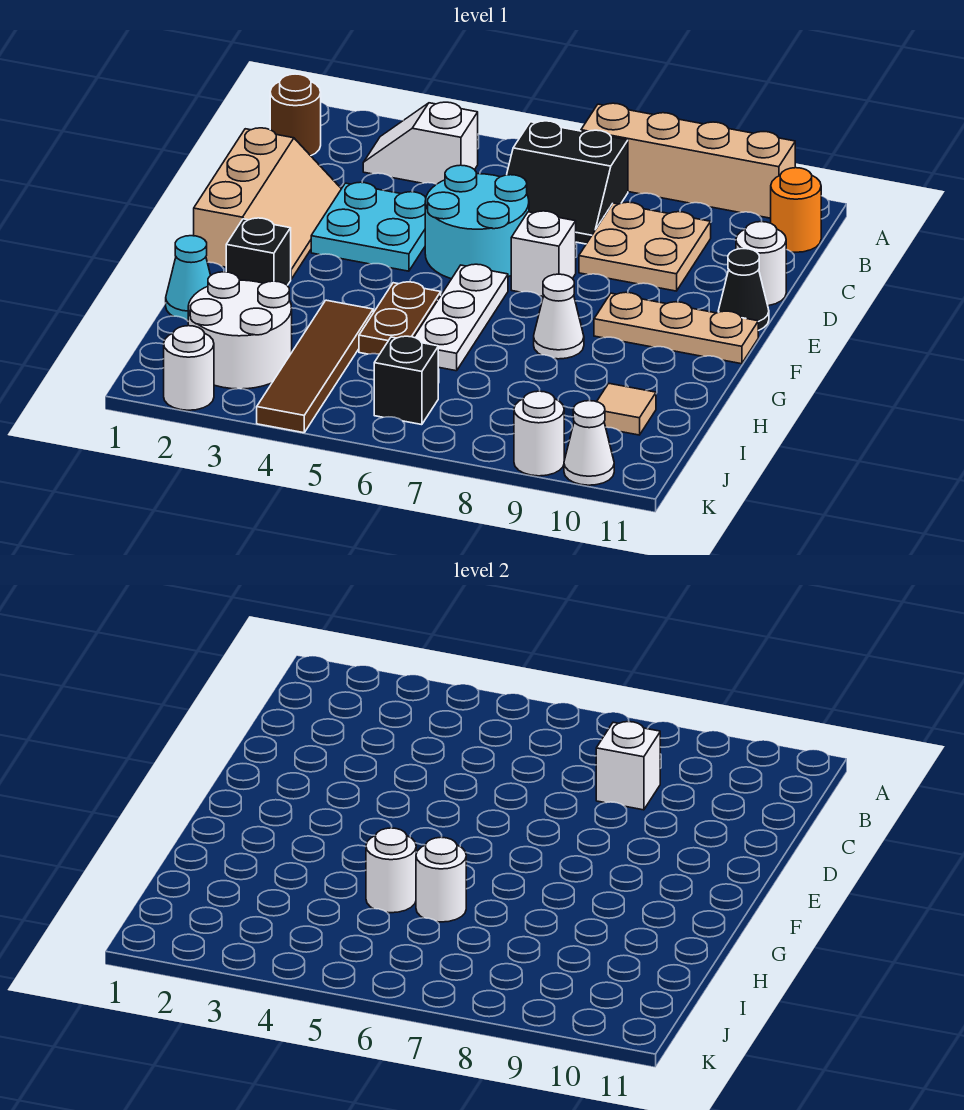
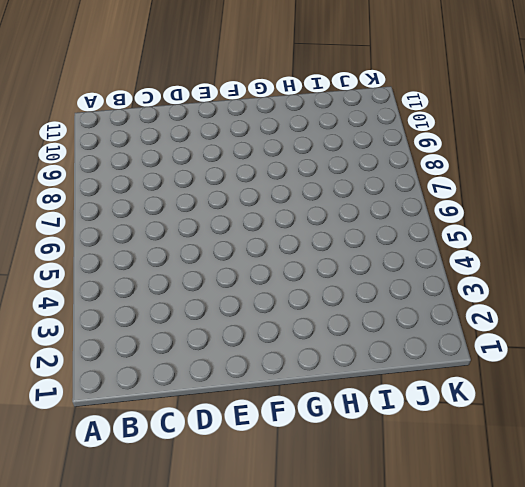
none -> tan 1x4 brick [581,103,795,218]
none -> brown 1x1 round brick [270,74,321,156]
none -> white 1x2 slope [363,102,478,184]

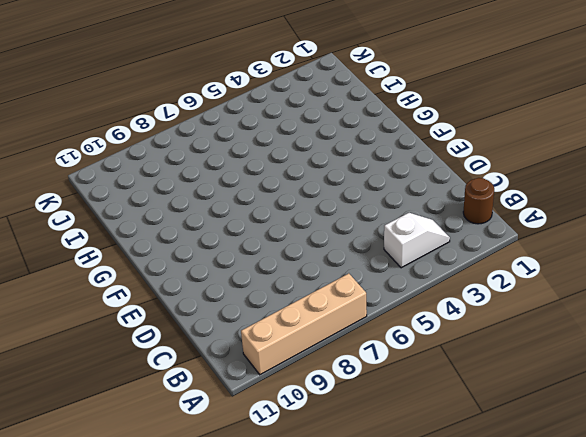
none -> black 2x2 slope [507,121,628,244]
none -> orange 1x1 round brick [771,168,821,252]
none -> tan 2x2 plate [579,202,711,291]

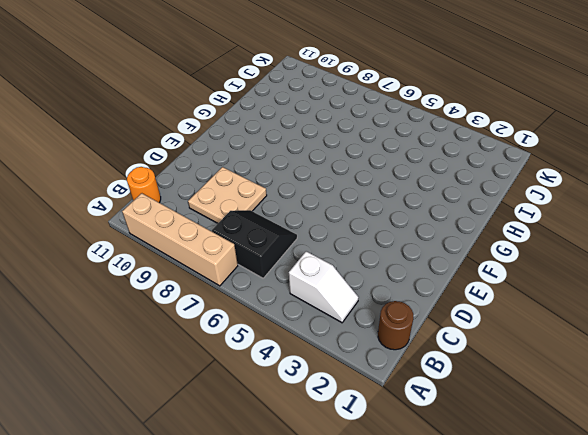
none -> tan 2x3 slope [194,128,341,279]
none -> cyan 2x2 plate [311,182,426,271]
none -> cyan 2x2 round brick [425,165,529,279]

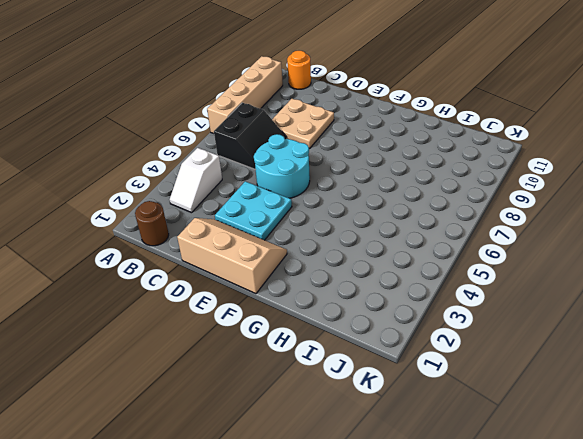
none -> white 1x1 round brick [736,222,786,306]
none -> white 1x1 brick [511,211,576,296]
none -> black 1x1 cone [718,249,769,331]

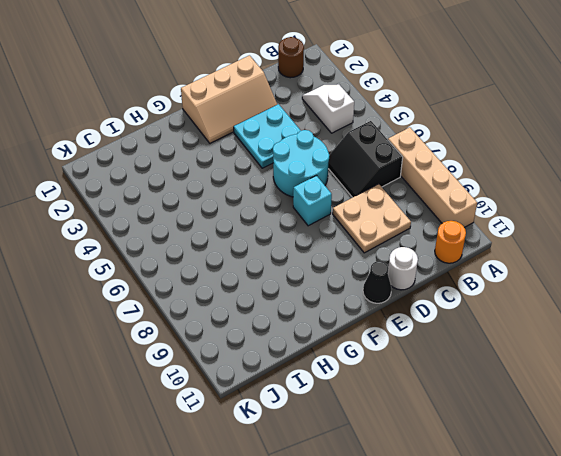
cyan 1x1 brick [293,176,332,226] -> white 1x1 brick [511,211,576,296]
none -> white 1x3 plate [414,264,508,371]
none -> tan 1x3 plate [594,292,758,364]
none -> black 1x1 brick [226,218,291,285]

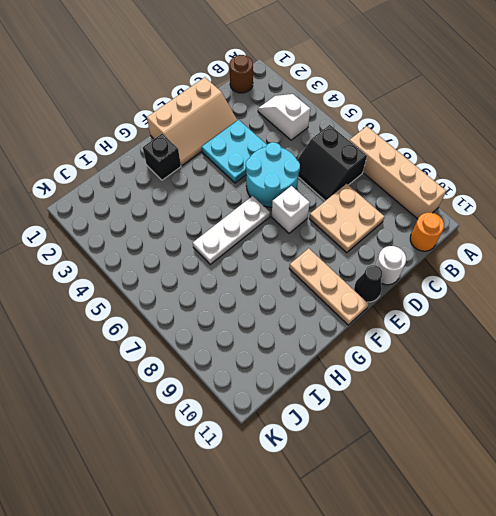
none -> brown 1x2 plate [359,282,441,354]
none -> white 1x1 cone [534,274,584,359]
none -> cyan 1x1 cone [166,236,211,320]

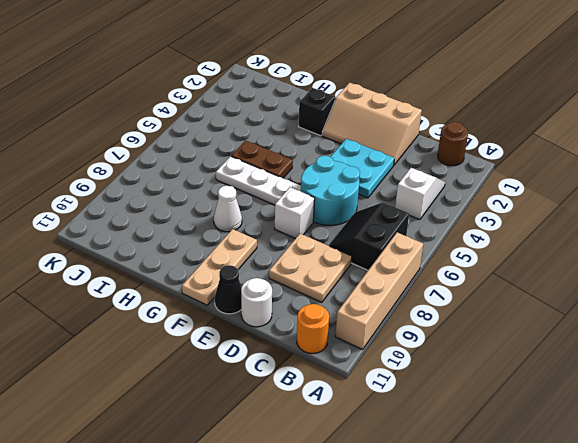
none -> cyan 1x1 cone [166,236,211,320]
none -> brown 1x4 tile [257,300,373,433]
none -> white 2x2 round brick [188,272,292,389]

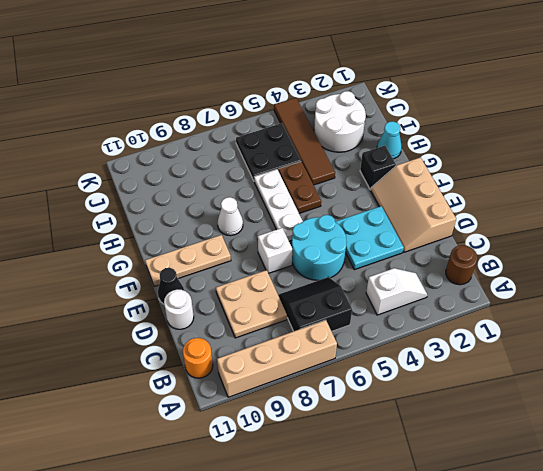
black 2x2 plate [236,123,301,181] -> black 1x1 brick [374,336,438,425]
none -> tan 1x1 tile [597,383,656,435]
none -> white 1x1 round brick [164,326,214,410]
none -> white 1x1 round brick [514,391,564,476]

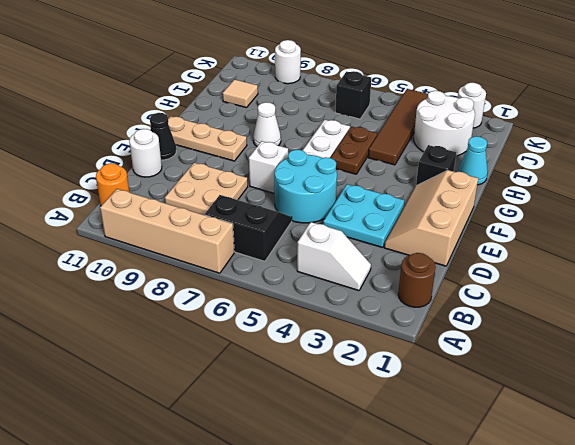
none -> white 1x1 cone [564,401,614,485]
none -> white 1x1 brick [596,722,660,810]
none -> white 1x1 round brick [366,828,416,913]

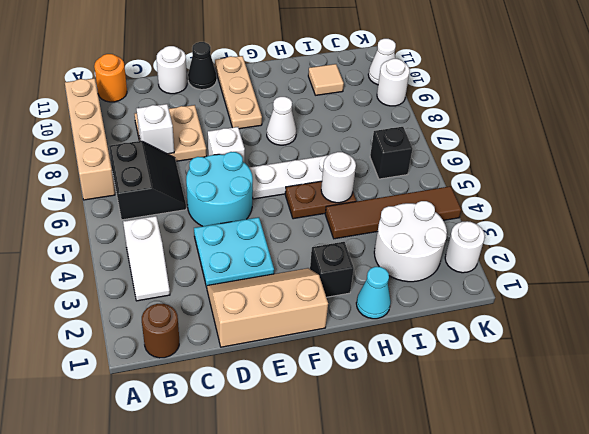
none -> white 1x1 round brick [416,837,466,922]

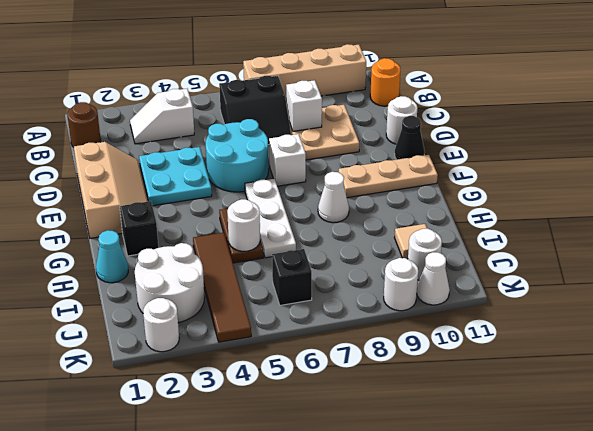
white 1x1 round brick [408,229,442,280] -> white 1x1 round brick moved to [416,837,466,922]

